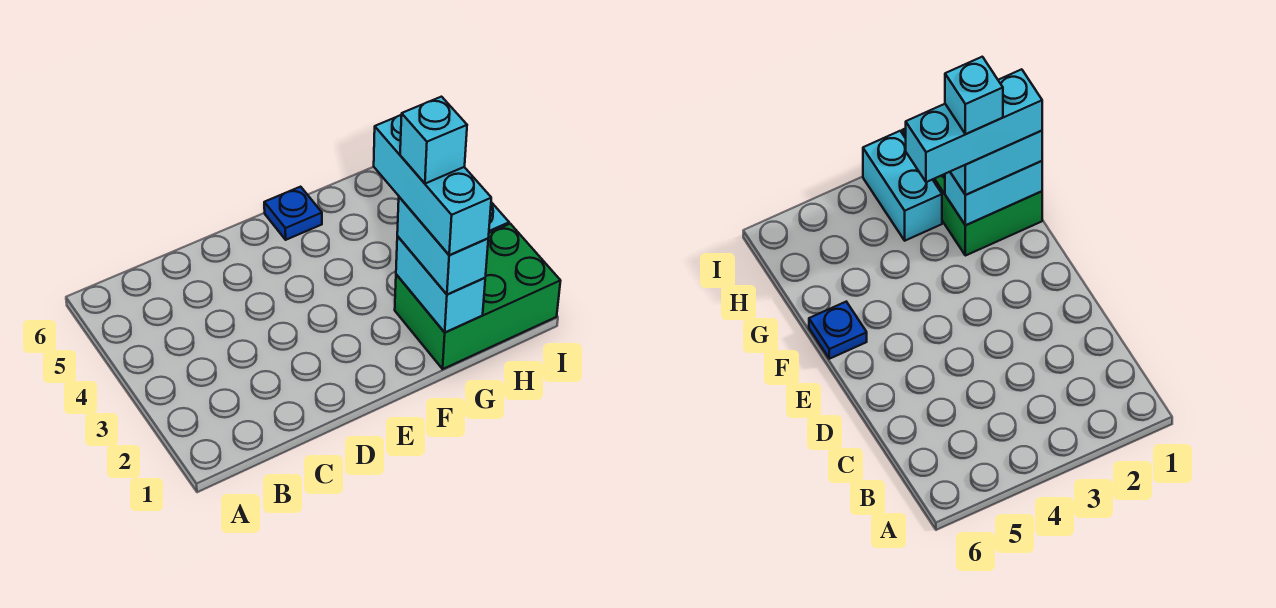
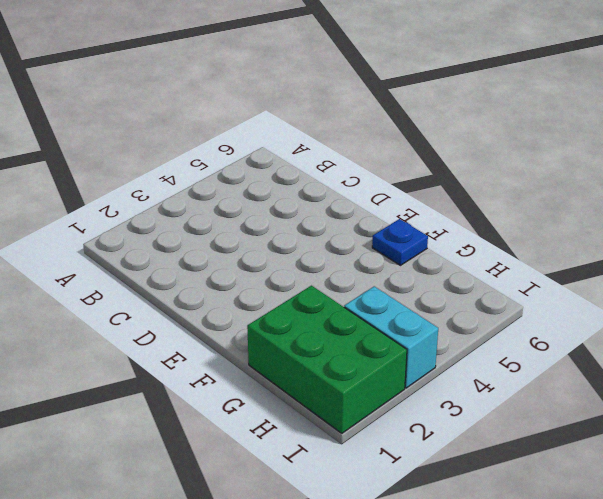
none -> cyan 1x2 brick [396,236,485,332]
none -> cyan 1x2 brick [397,197,488,295]

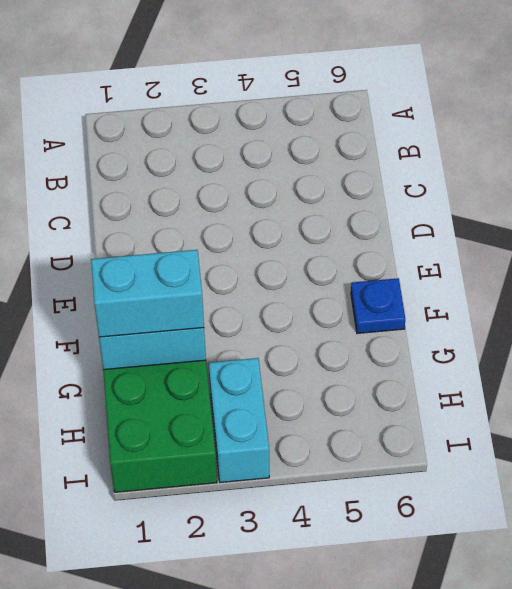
none -> cyan 1x3 brick [374,115,491,255]
none -> cyan 1x1 brick [400,97,467,184]

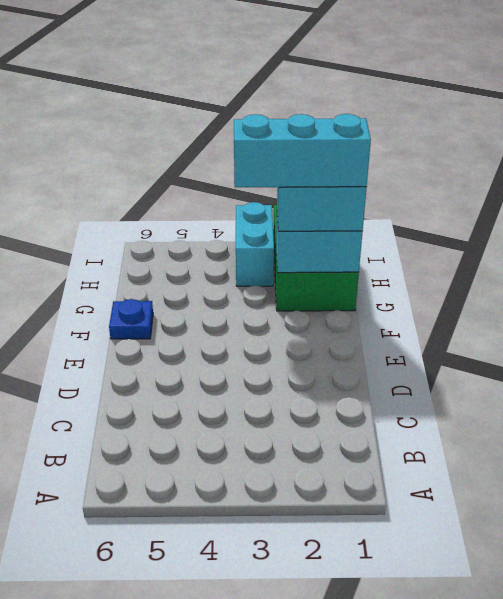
none -> cyan 1x1 brick [400,97,467,184]

